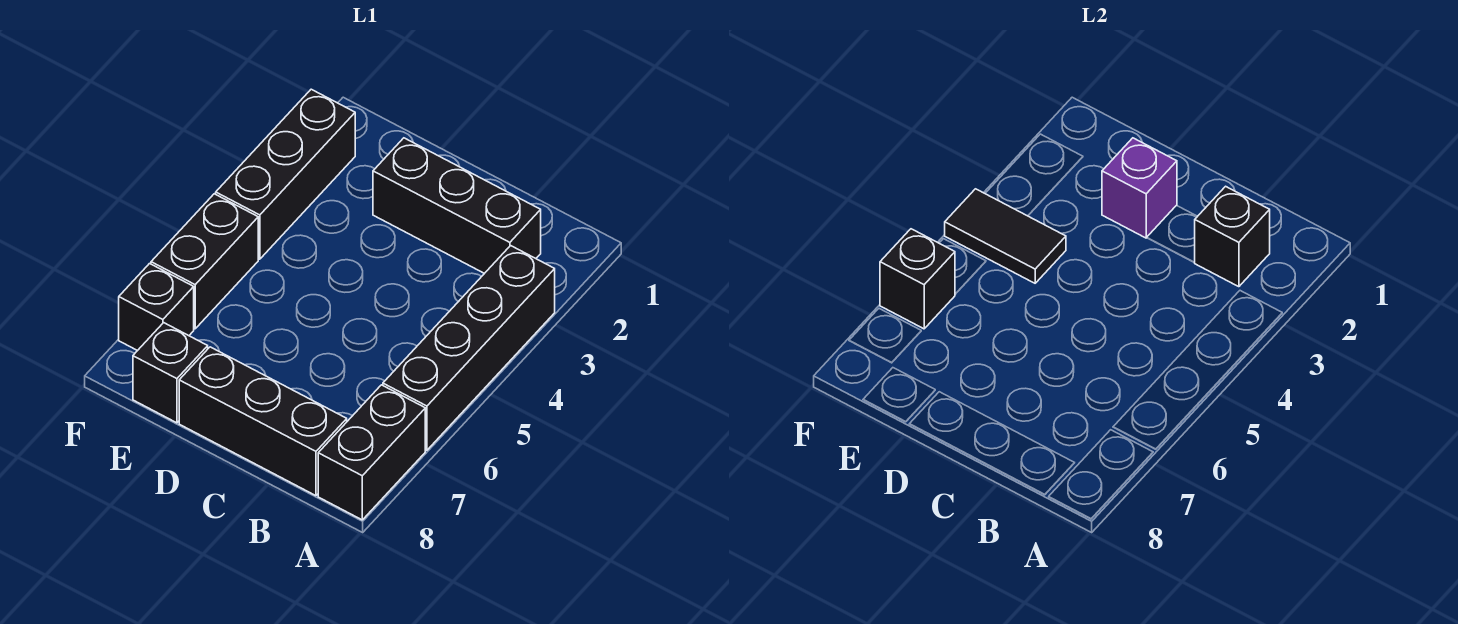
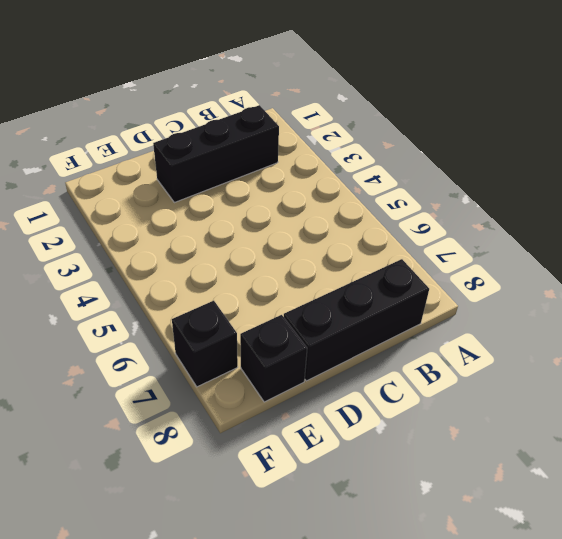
none -> black 1x4 brick [383,246,555,450]
none -> black 1x2 brick [318,385,425,520]
none -> black 1x3 brick [216,89,355,259]

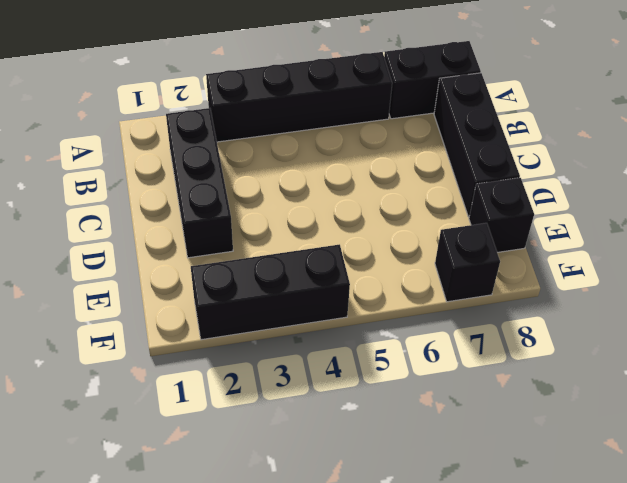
none -> black 1x2 brick [151,194,258,329]
none -> black 1x1 brick [1194,186,1270,287]
none -> purple 1x1 brick [1102,138,1177,238]

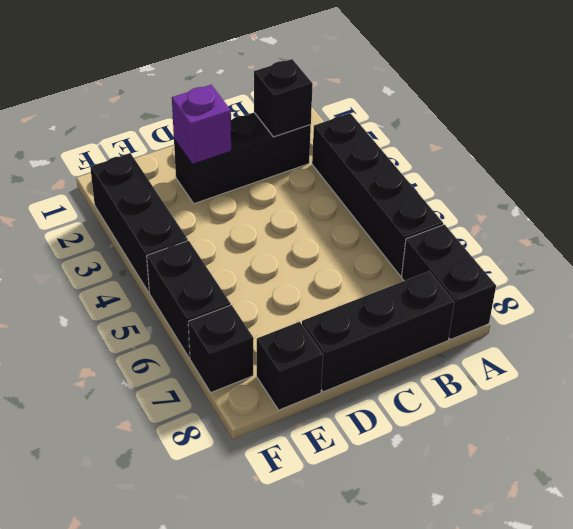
none -> black 1x2 tile [945,189,1066,283]
none -> black 1x1 brick [880,229,955,329]

